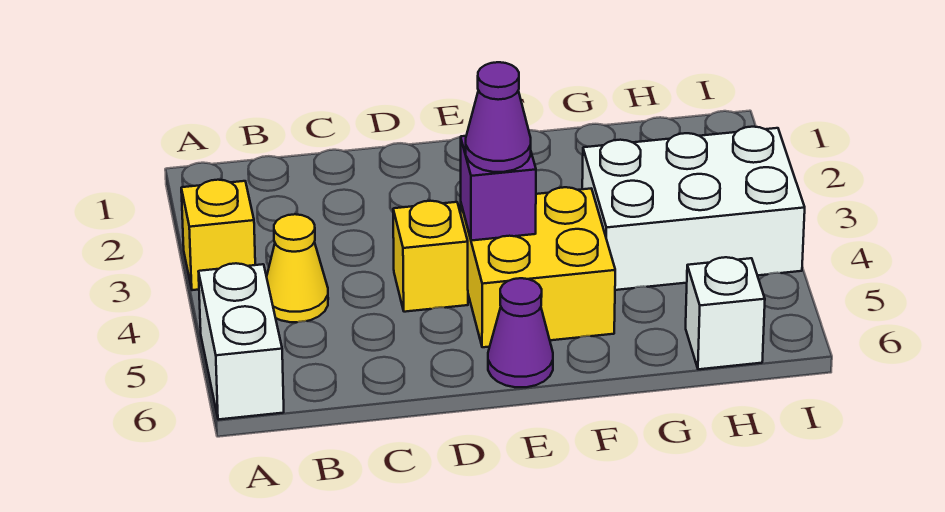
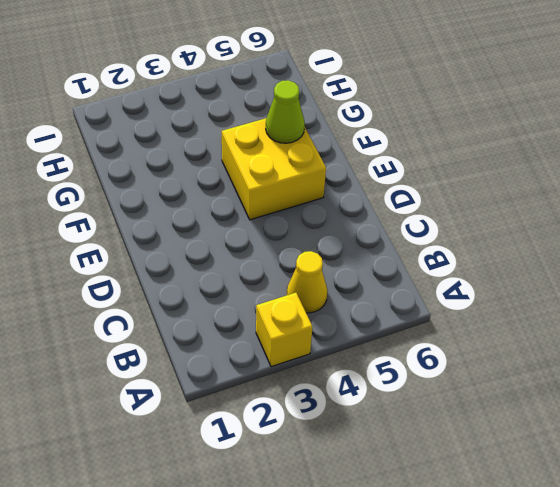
lime 1x1 cone [266,80,305,143] -> none
none -> white 1x2 brick [198,263,284,420]
none -> yellow 1x1 brick [393,201,468,312]

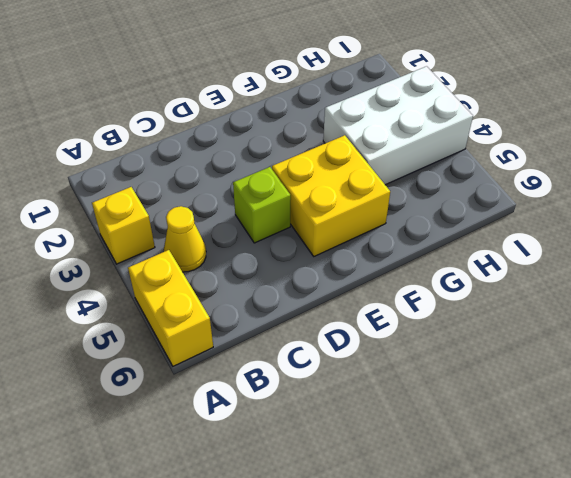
yellow 1x2 brick [128,250,213,366] -> white 1x2 brick [198,263,284,420]
lime 1x1 brick [233,167,291,243] -> yellow 1x1 brick [393,201,468,312]
none -> purple 1x1 cone [488,278,553,387]
none -> white 1x1 brick [686,257,765,369]

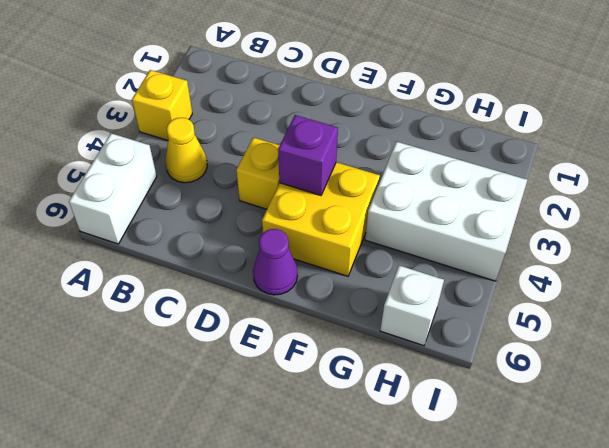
none -> purple 1x1 cone [466,62,531,172]

